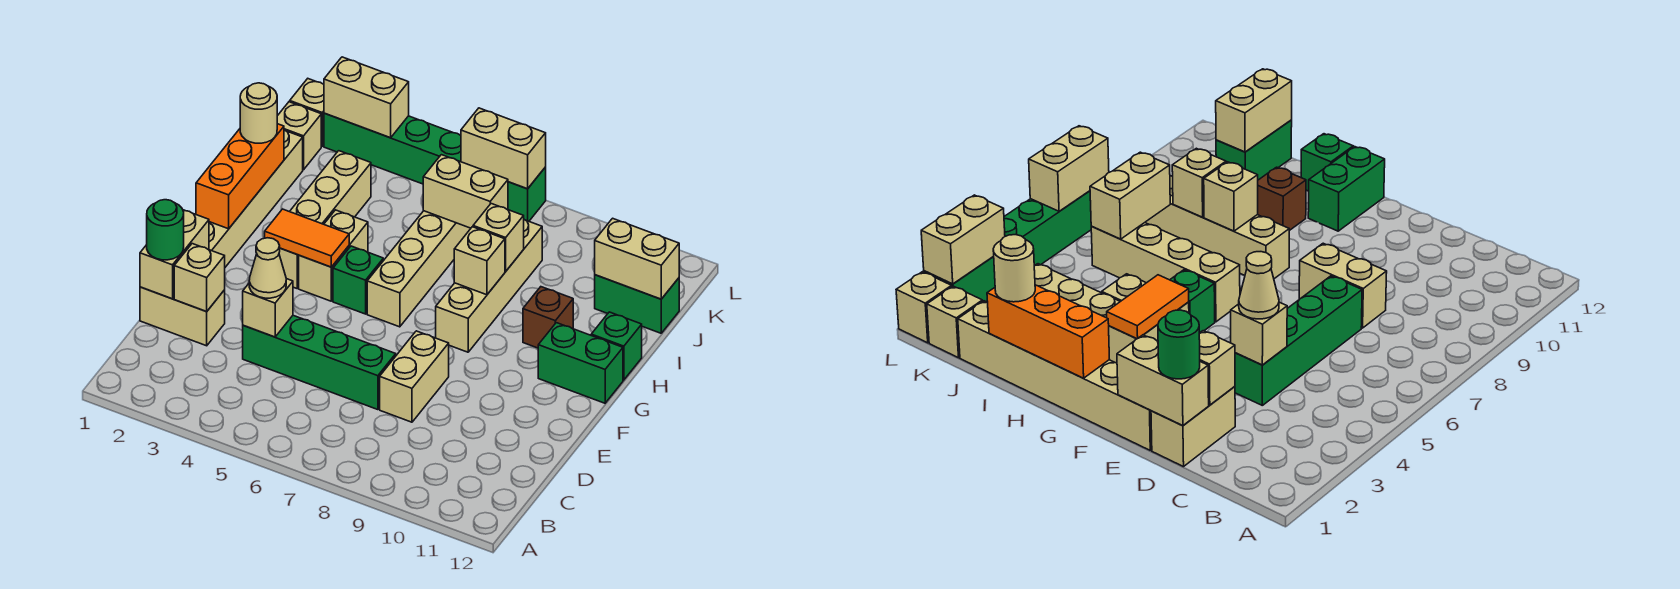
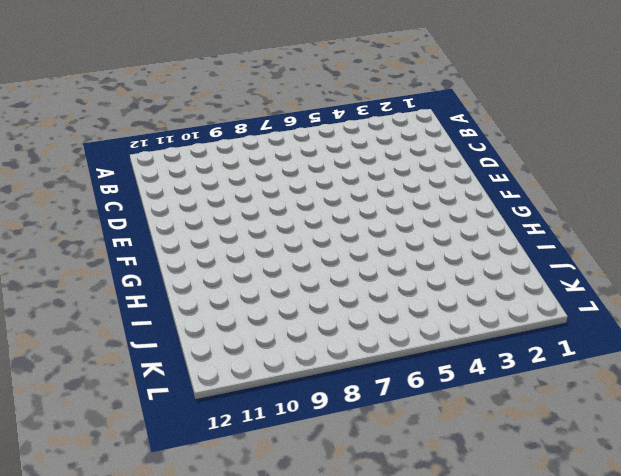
none -> tan 1x2 brick [140,287,225,346]
none -> green 1x4 brick [243,315,396,410]
none -> tan 1x2 brick [380,331,449,422]
none -> tan 1x6 brick [209,130,303,267]

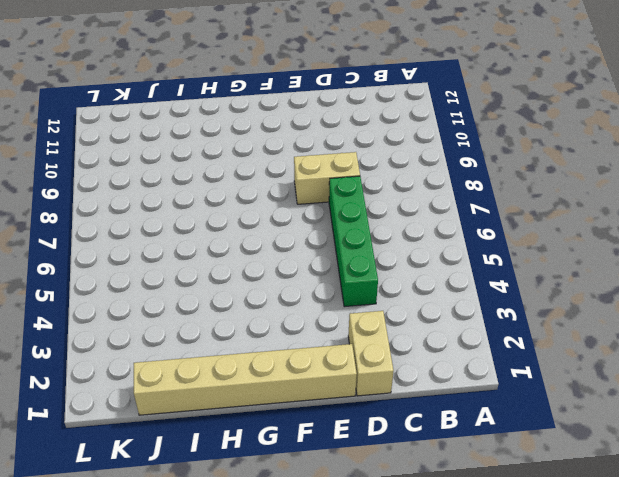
none -> tan 1x4 brick [279,151,371,288]
none -> tan 1x2 brick [299,210,368,301]
none -> green 1x1 brick [333,246,383,314]
none -> tan 1x4 brick [367,211,471,327]

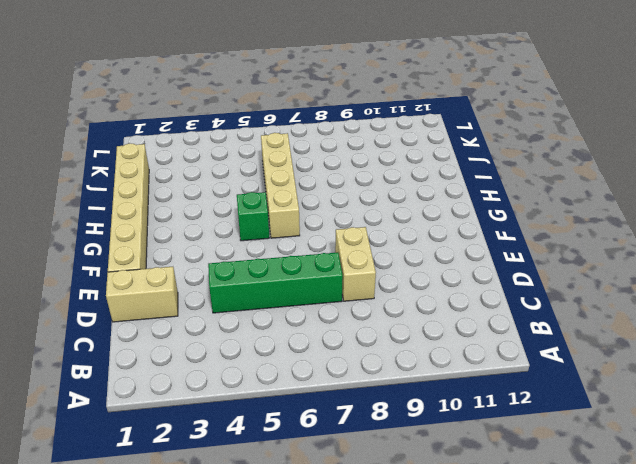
none -> tan 1x4 brick [279,151,371,288]
none -> tan 1x2 brick [299,210,368,301]
none -> tan 1x4 brick [436,220,542,352]
none -> green 1x2 brick [538,323,623,403]

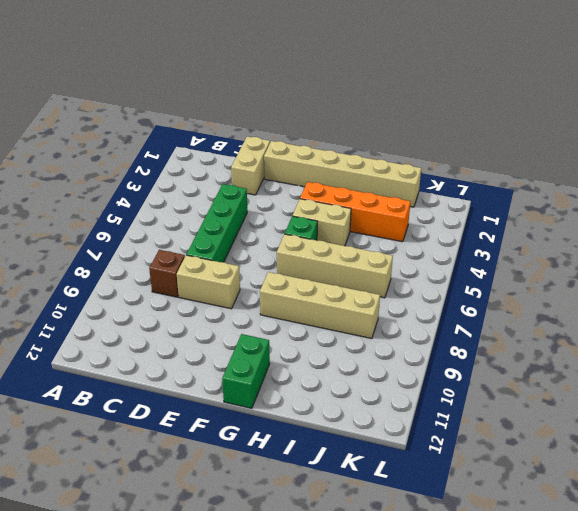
brown 1x1 brick [149,250,185,297] -> brown 1x1 brick moved to [523,287,573,348]
orange 1x4 brick [300,182,410,242] -> tan 1x4 brick [279,151,371,288]
none -> green 1x1 brick [591,312,642,380]
none -> green 1x2 brick [595,275,679,333]
none -> tan 1x1 brick [277,102,321,170]
none -> tan 1x1 brick [290,79,324,146]

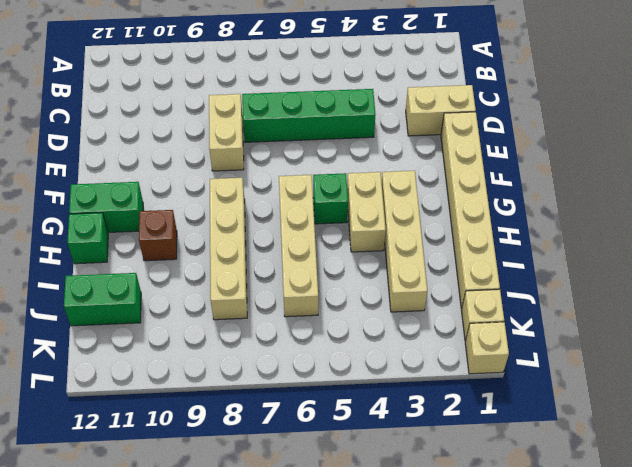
none -> green 1x6 brick [324,113,546,221]
none -> tan 1x2 brick [140,210,209,299]
none -> tan 1x1 brick [174,244,225,312]
none -> tan 1x1 brick [243,279,293,337]

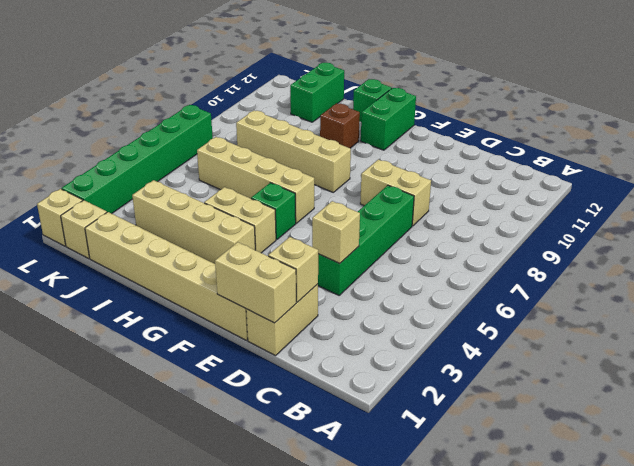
none -> orange 1x3 brick [196,124,284,229]
none -> orange 1x2 tile [265,209,349,267]
none -> tan 1x1 brick [454,227,505,295]
none -> tan 1x1 brick [473,204,524,271]

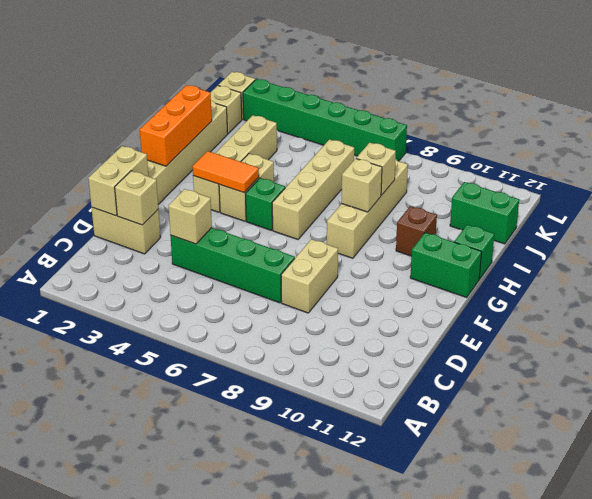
none -> tan 1x2 brick [423,155,508,228]
none -> tan 1x2 brick [595,218,679,299]
none -> tan 1x2 brick [324,57,409,138]
none -> tan 1x2 brick [461,108,546,189]

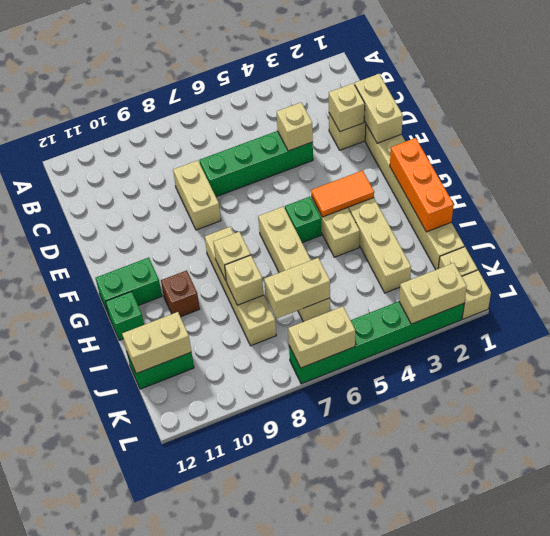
none -> green 1x1 round brick [147,200,184,260]
none -> tan 1x1 cone [249,238,286,298]
none -> tan 1x1 round brick [240,83,277,143]

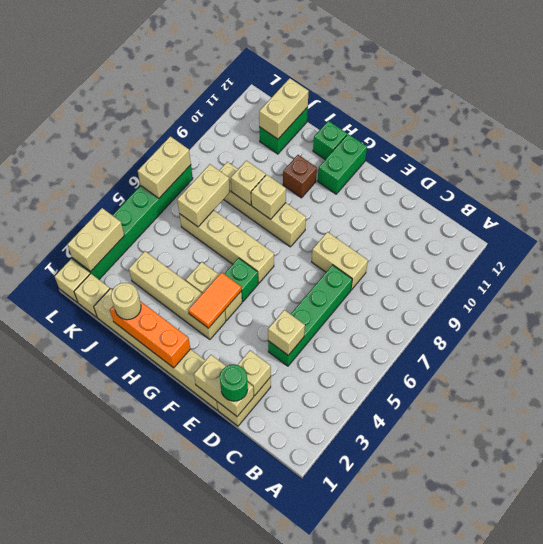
none -> tan 1x1 cone [249,238,286,298]

